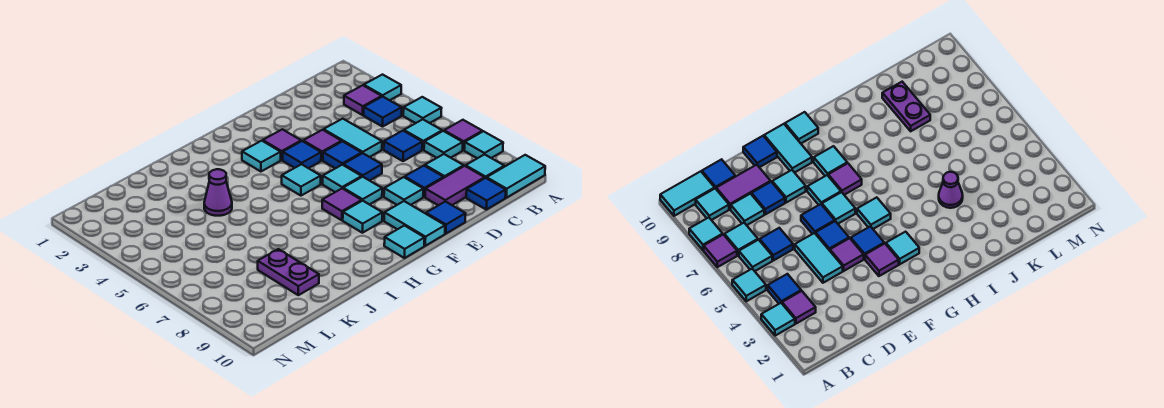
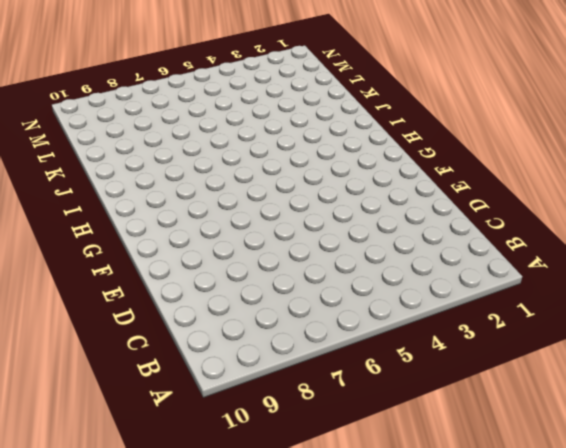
none -> cyan 1x1 tile [364,75,401,100]
none -> cyan 1x1 tile [403,97,442,123]
none -> purple 1x1 tile [444,120,482,150]
none -> cyan 1x1 tile [464,131,503,158]

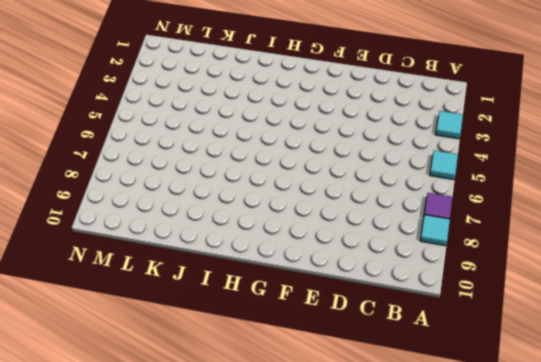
none -> cyan 1x2 tile [487,155,545,198]
none -> purple 1x1 tile [344,85,382,115]
none -> blue 1x1 tile [364,97,402,127]
none -> cyan 1x1 tile [404,119,442,150]

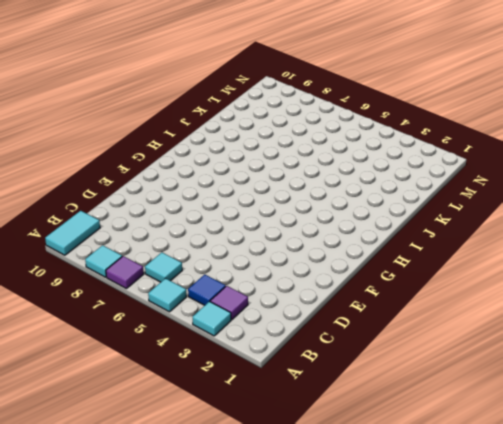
none -> cyan 1x1 tile [424,131,463,158]
none -> cyan 1x1 tile [466,154,504,178]
none -> blue 1x1 tile [384,131,422,161]
none -> cyan 1x1 tile [425,154,464,178]

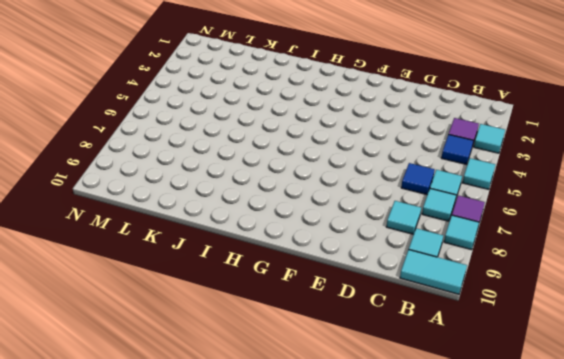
none -> purple 1x2 tile [425,166,485,205]
none -> blue 1x1 tile [466,178,506,210]
none -> cyan 1x2 tile [324,119,382,157]
none -> blue 1x1 tile [405,166,444,197]

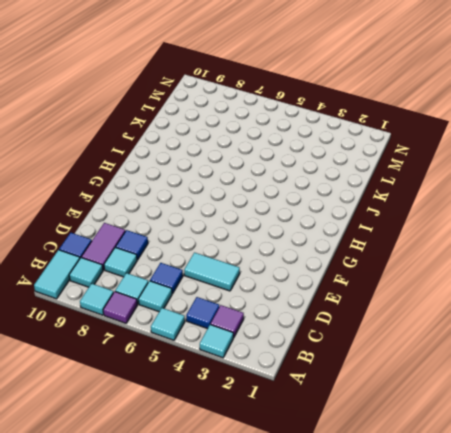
none -> purple 1x1 tile [303,130,342,160]
none -> blue 1x1 tile [323,141,362,168]
none -> blue 1x1 tile [343,153,382,181]
none -> cyan 1x1 tile [384,177,423,205]

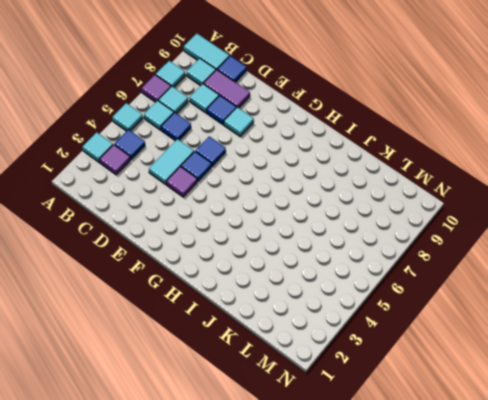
none -> blue 1x1 tile [426,201,466,234]
none -> purple 1x1 tile [263,129,301,160]
none -> blue 1x1 tile [283,141,321,168]
none -> cyan 1x1 tile [323,165,362,192]

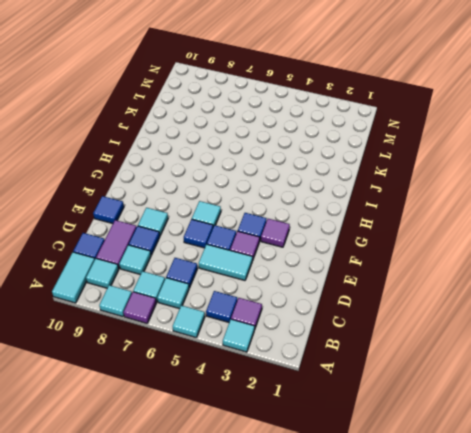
none -> cyan 1x1 tile [343,177,382,205]
none -> cyan 1x2 tile [384,201,445,246]
none -> cyan 1x1 tile [242,141,281,172]
none -> cyan 1x1 tile [282,164,321,196]

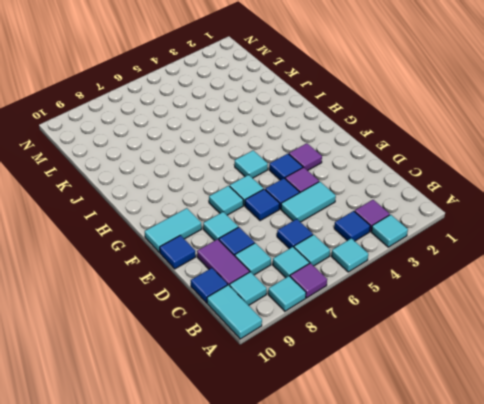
none -> cyan 1x1 tile [242,141,281,172]
none -> purple 1x1 tile [322,189,362,220]
none -> cyan 1x1 tile [343,201,382,233]
none -> cyan 1x1 tile [384,226,425,258]

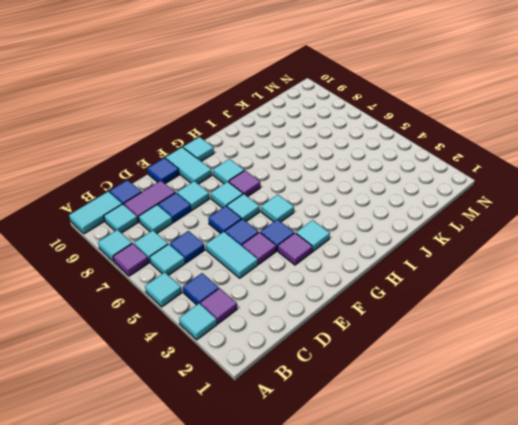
none -> purple 1x1 cone [204,169,232,216]
none -> purple 1x2 plate [258,249,319,295]

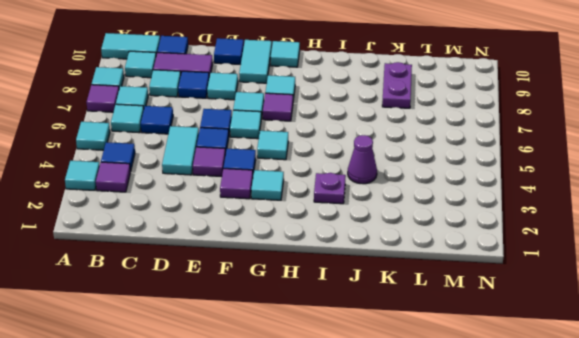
purple 1x1 plate [314,173,346,204] -> none

